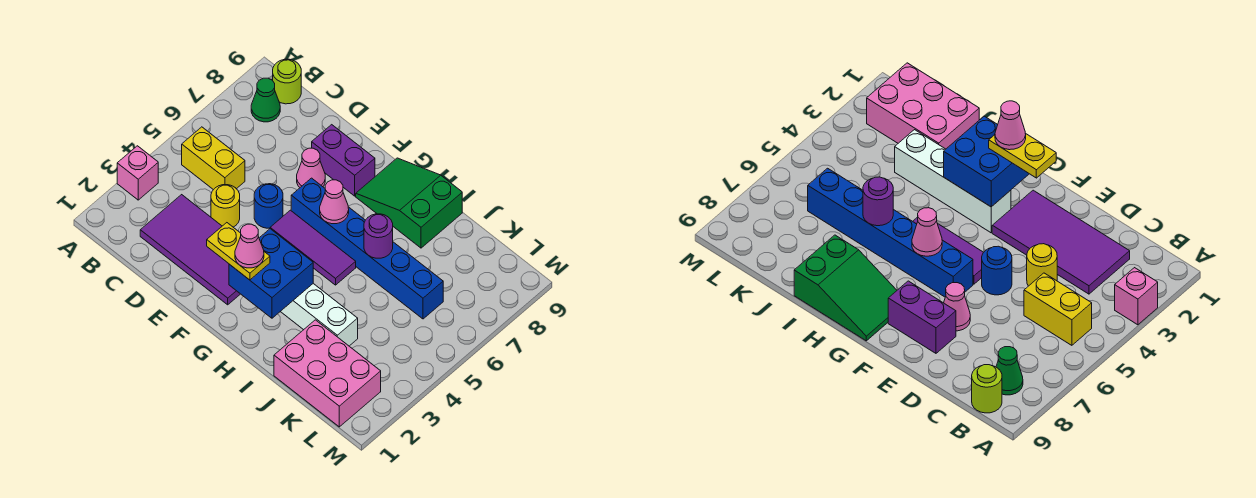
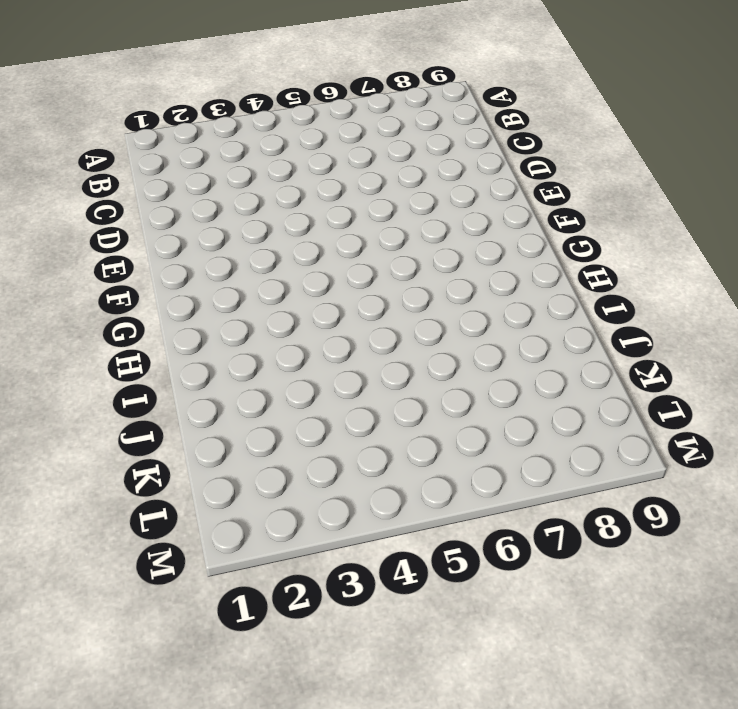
none -> pink 1x1 brick [117,146,158,200]
none -> yellow 1x2 brick [182,127,245,190]
none -> green 1x1 cone [251,78,280,122]

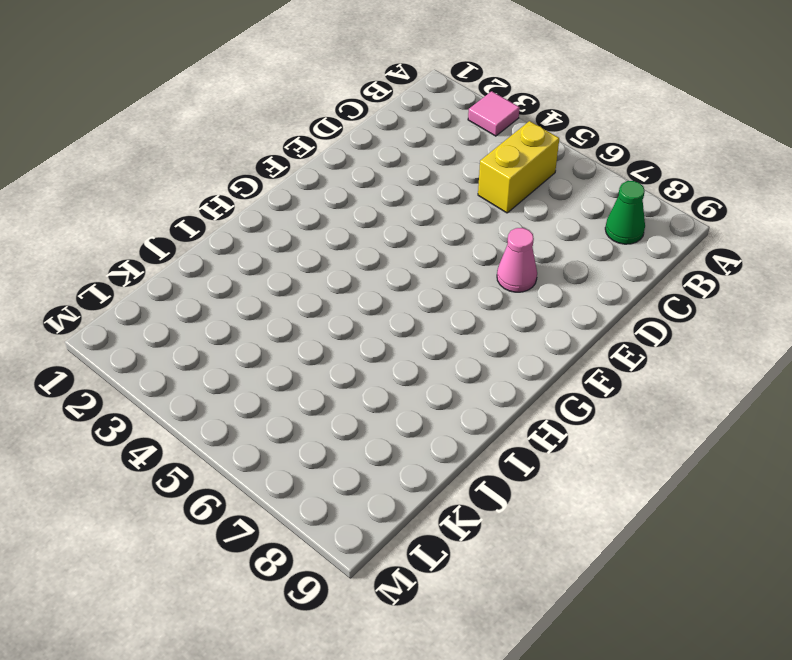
pink 1x1 tile [468,91,520,136] -> pink 1x1 brick [117,146,158,200]
none -> lime 1x1 round brick [273,59,301,104]
none -> purple 2x4 tile [140,195,240,305]
none -> yellow 1x1 round brick [211,185,240,227]

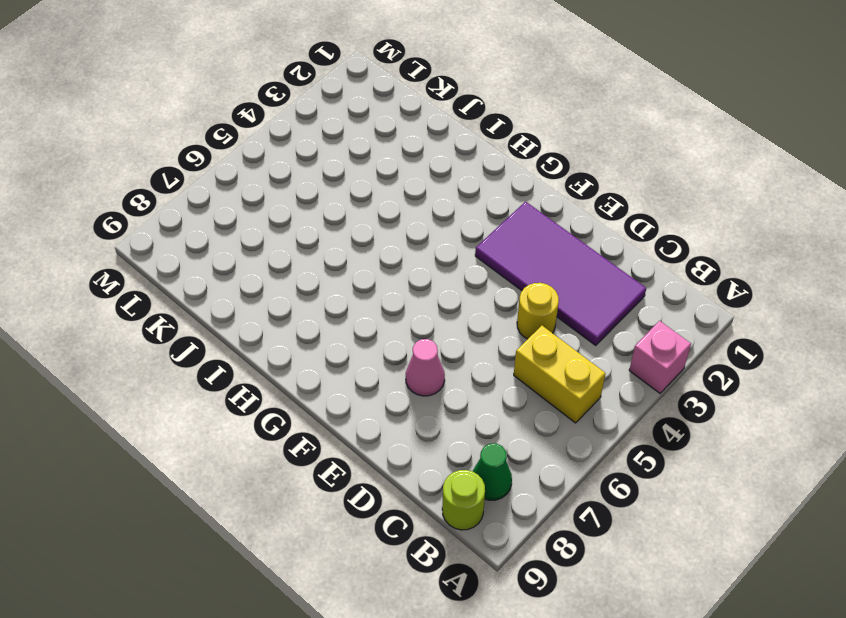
none -> blue 1x1 round brick [254,184,283,228]
none -> purple 1x2 brick [312,125,375,196]
none -> purple 1x3 tile [270,210,356,285]

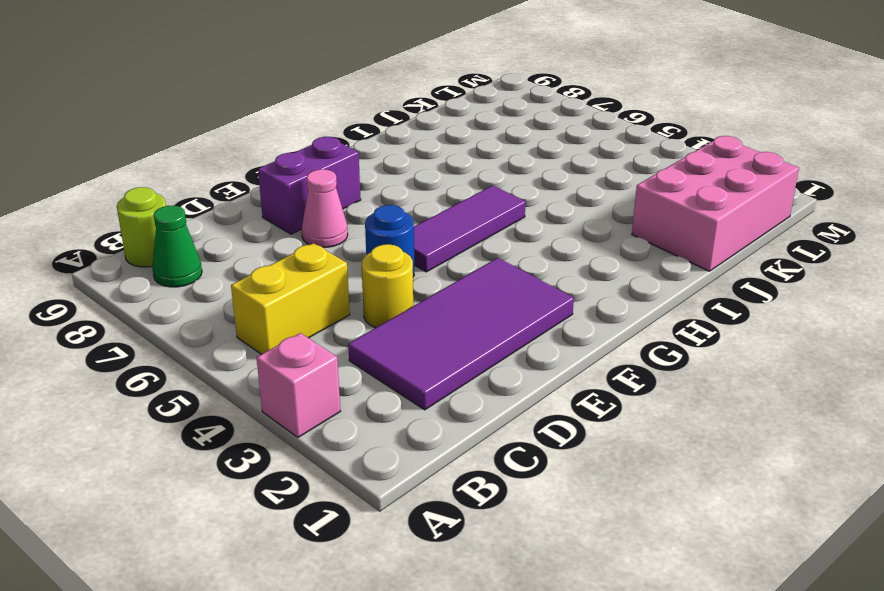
none -> blue 1x6 brick [291,178,443,319]
none -> white 1x4 brick [280,284,358,346]
none -> green 2x3 slope [356,158,462,248]

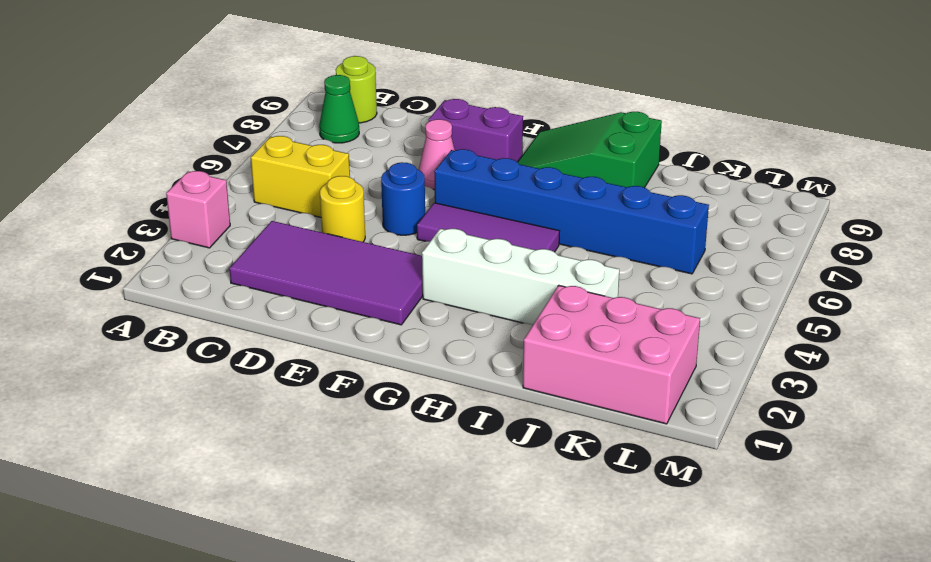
none -> blue 2x2 brick [229,229,313,318]
none -> pink 1x1 cone [320,180,349,224]
none -> purple 1x1 round brick [364,214,393,258]

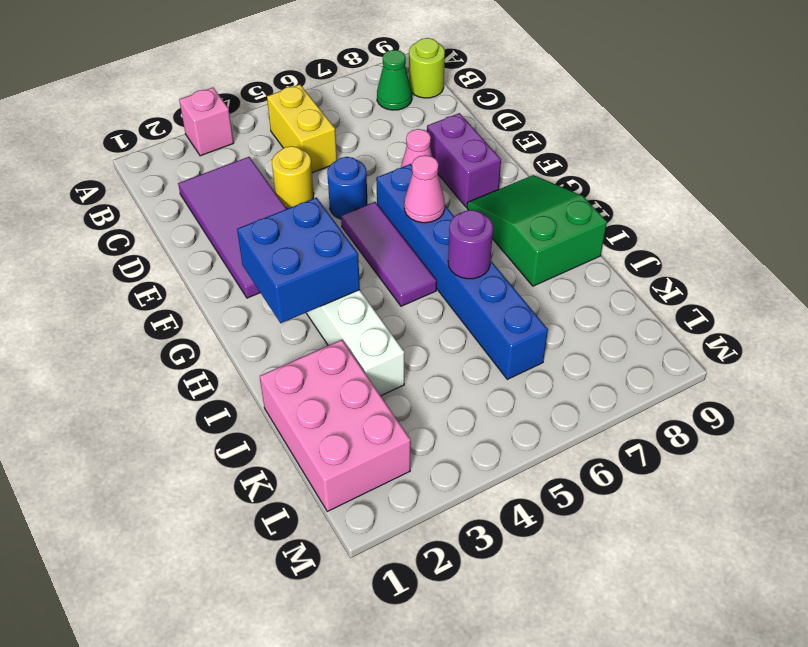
none -> yellow 1x2 plate [207,223,270,280]
none -> pink 1x1 cone [235,224,264,268]

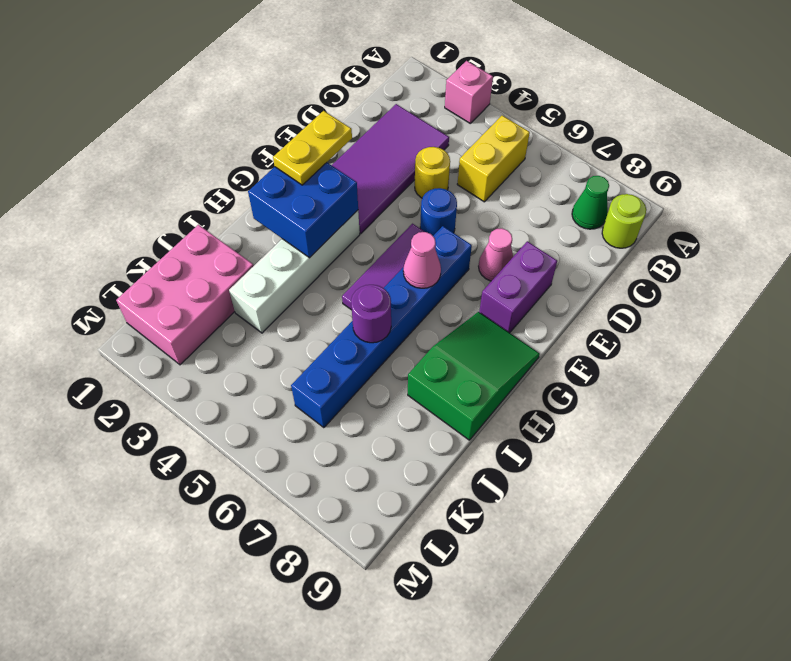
none -> pink 1x1 cone [235,224,264,268]

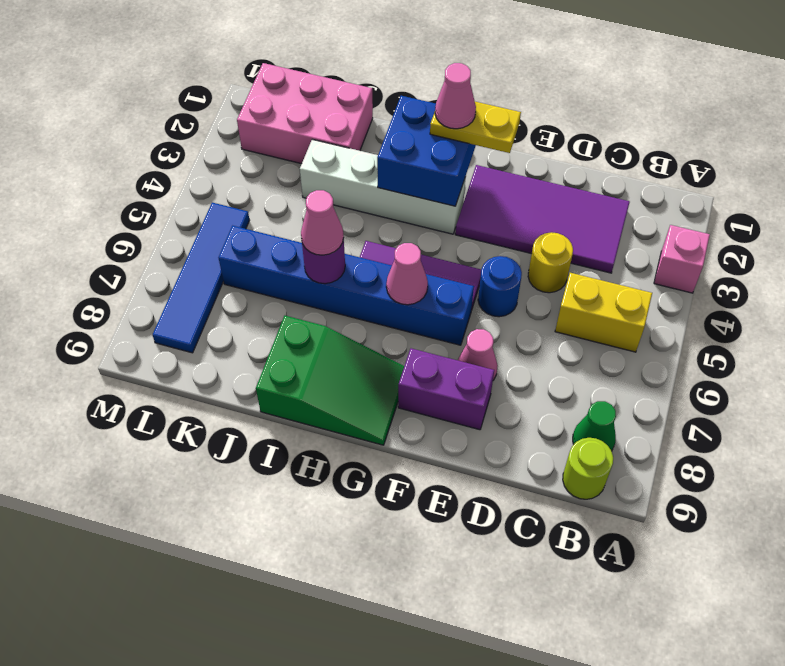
pink 1x1 cone [301,190,344,255] -> none
blue 1x4 tile [153,203,250,353] -> none

